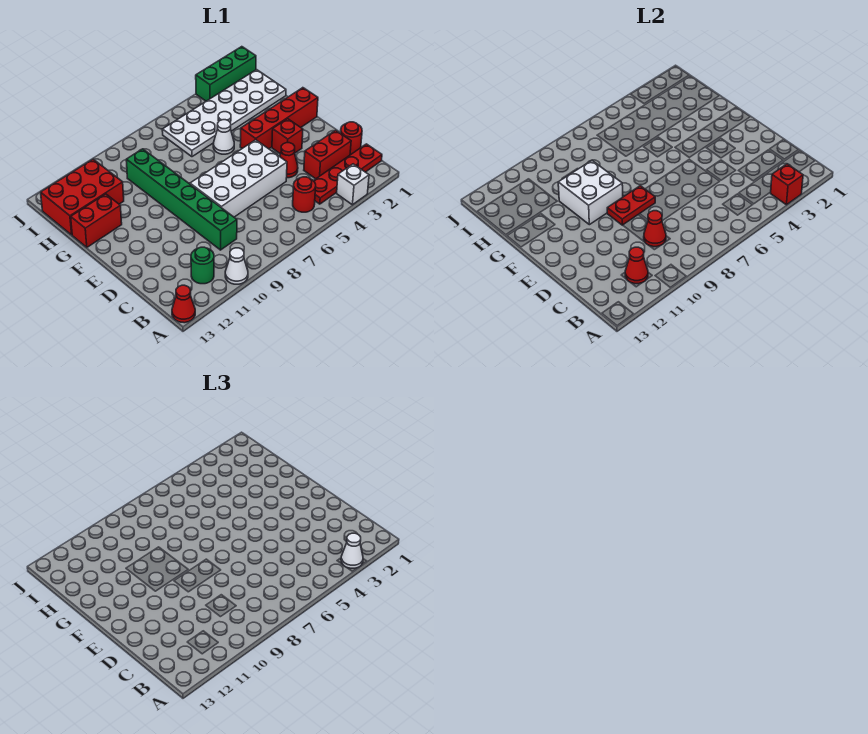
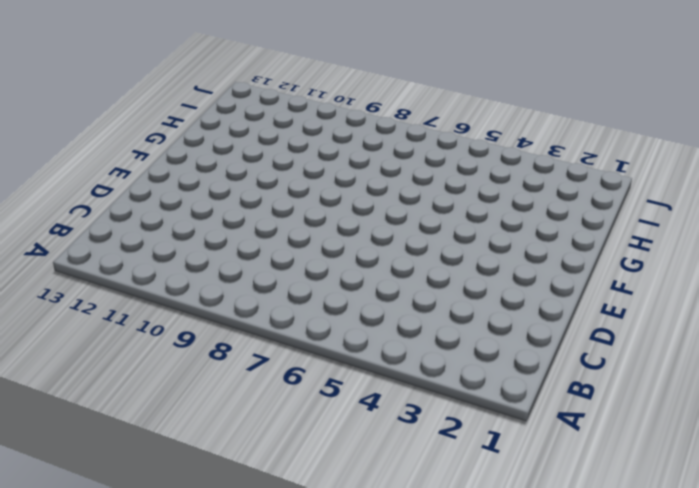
none -> white 1x1 brick [337,164,369,205]
none -> white 1x1 cone [225,248,248,284]
none -> red 1x1 cone [172,285,195,323]

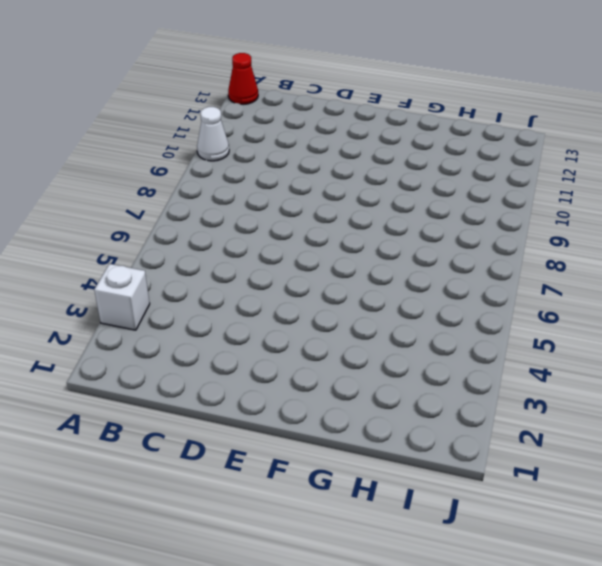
none -> red 1x4 plate [314,144,382,204]
none -> red 1x1 round brick [293,177,316,212]
none -> green 1x1 round brick [191,247,214,284]

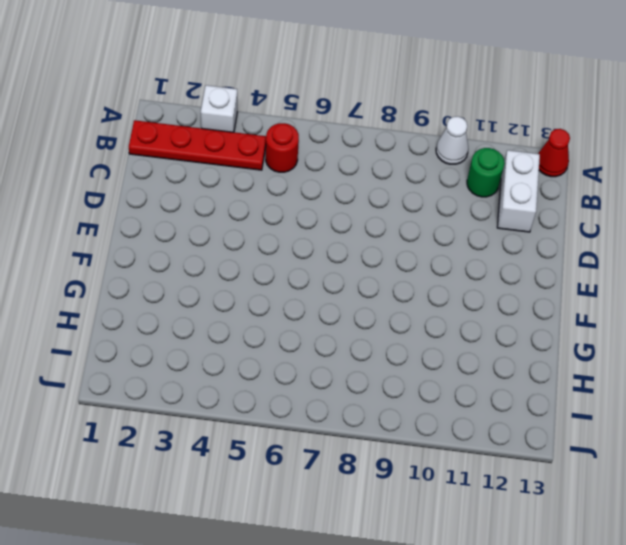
white 1x2 brick [497,150,540,232] -> none
none -> red 1x1 round brick [340,122,362,155]
none -> red 1x2 brick [304,130,351,179]
none -> green 1x6 brick [126,149,237,250]

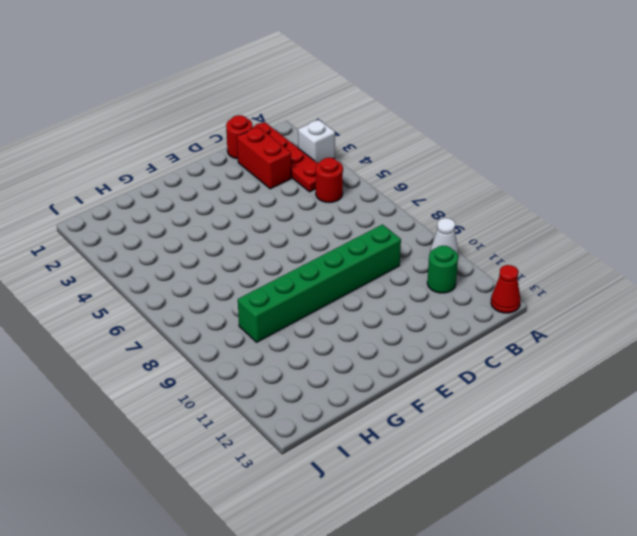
none -> red 1x1 cone [280,143,298,178]
none -> white 2x4 brick [190,140,287,217]
none -> red 1x1 brick [272,119,303,154]

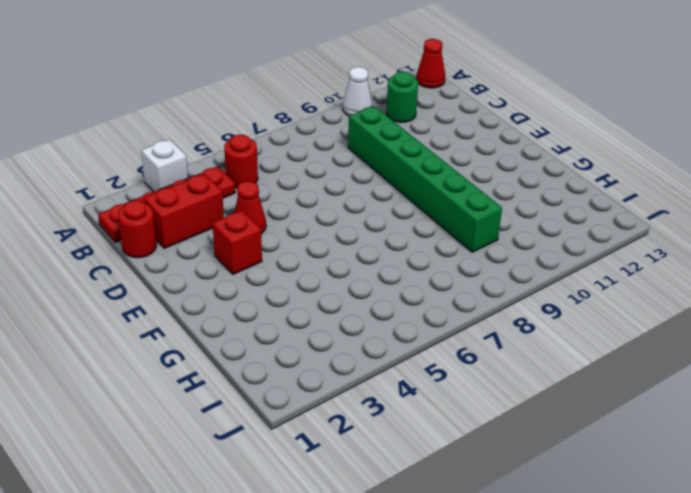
none -> white 2x4 brick [190,140,287,217]
none -> red 1x4 brick [240,88,318,149]
none -> white 1x1 cone [213,120,234,154]

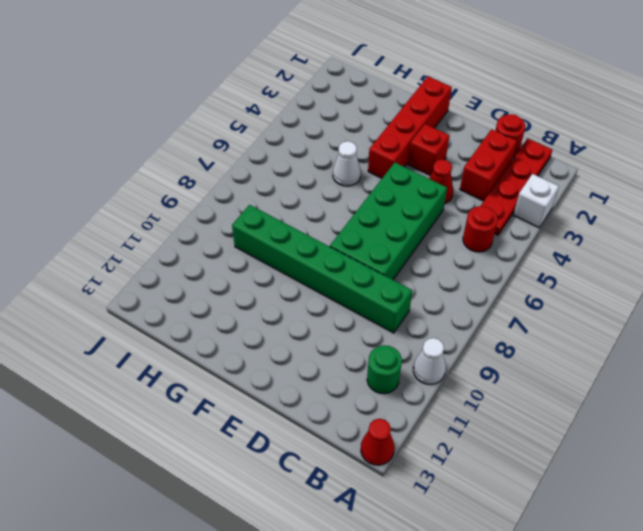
green 2x4 brick [330,163,447,280] -> white 2x4 brick [190,140,287,217]
none -> red 1x2 brick [71,194,122,247]
none -> white 2x6 plate [162,70,286,157]
none -> red 2x3 brick [41,159,124,235]

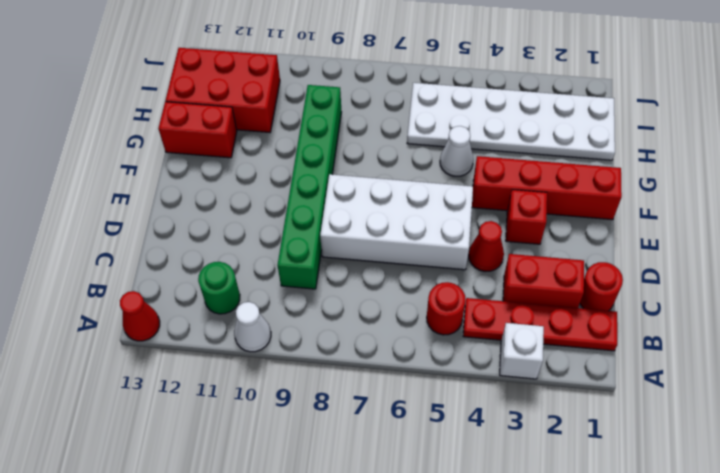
none -> green 1x3 brick [196,47,256,101]
none -> red 1x1 brick [771,164,803,205]
none -> red 1x1 cone [625,247,648,284]

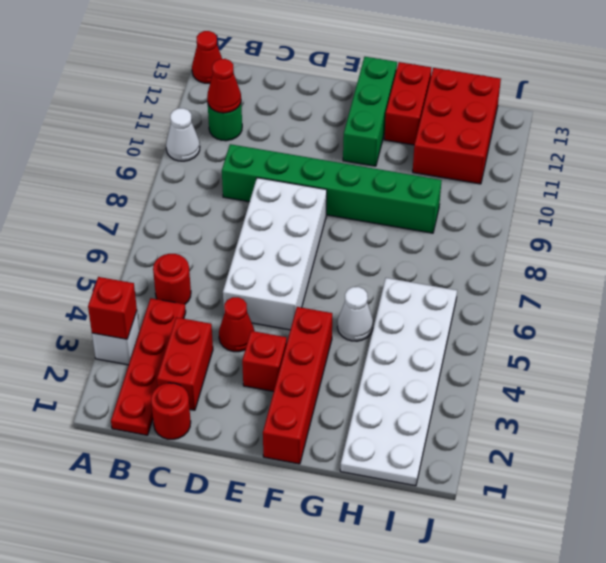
green 1x3 brick [343,57,397,166] -> green 1x3 brick moved to [196,47,256,101]
none -> red 1x1 cone [644,211,666,247]
none -> red 1x2 plate [607,186,655,225]
none -> white 2x2 brick [558,160,623,225]

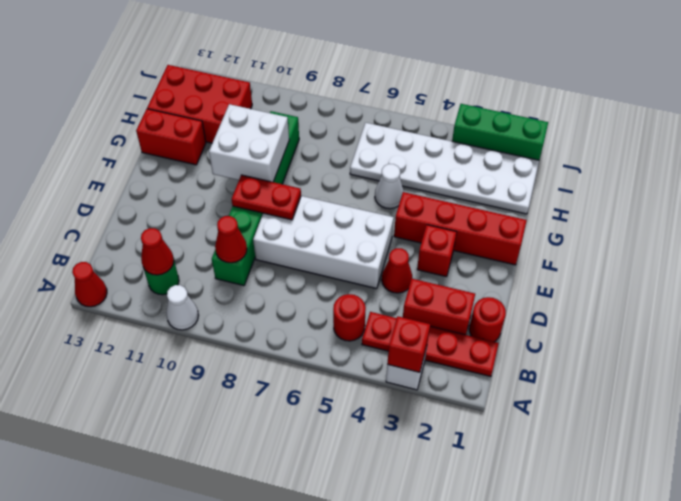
none -> white 1x1 cone [341,533,363,568]

